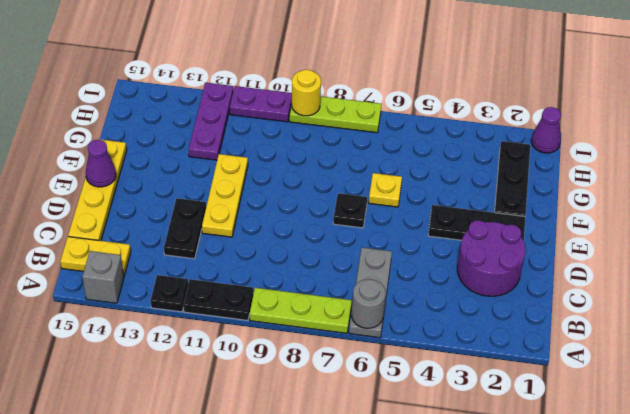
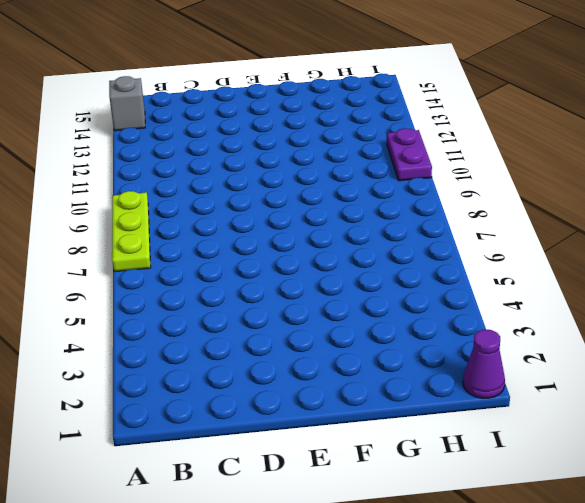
none -> grey 1x3 plate [349,247,392,338]
none -> black 1x2 plate [183,279,253,320]
none -> black 1x1 plate [151,275,188,312]

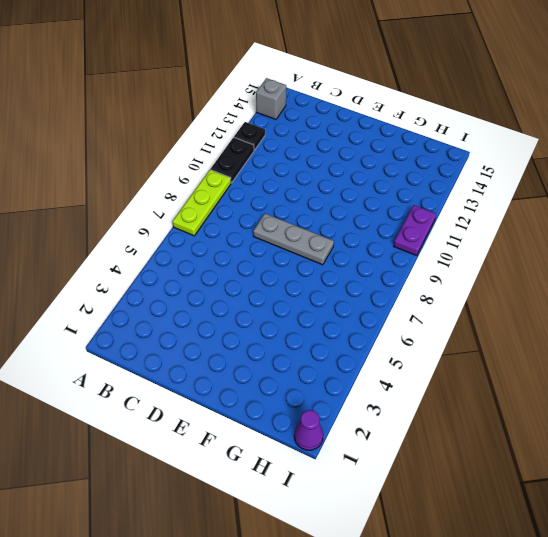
grey 1x3 plate [253,214,334,265] -> grey 1x3 plate moved to [349,247,392,338]
none -> yellow 1x2 plate [60,237,131,276]
none -> purple 2x2 round brick [457,220,526,296]
none -> black 1x2 plate [164,198,206,259]

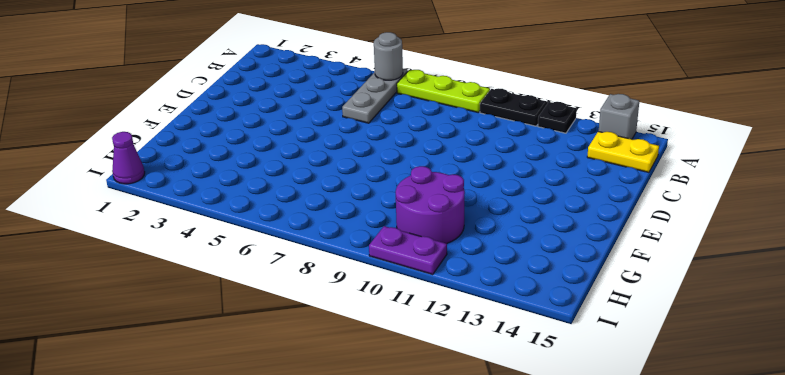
purple 2x2 round brick [396,166,465,244] -> purple 2x2 round brick moved to [457,220,526,296]
none -> black 1x2 plate [164,198,206,259]
none -> yellow 1x4 plate [68,139,127,241]
none -> yellow 1x3 plate [202,154,248,237]

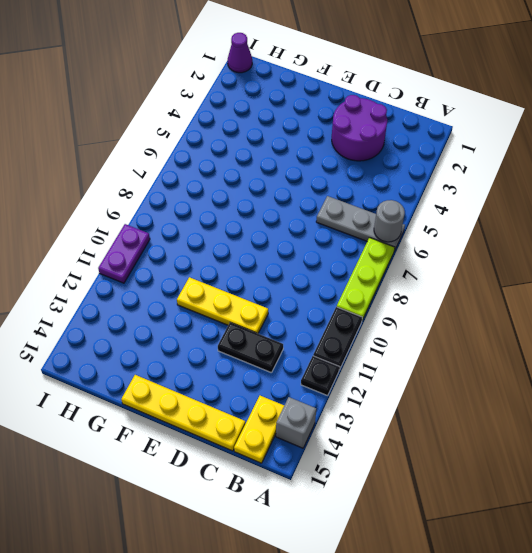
none -> black 1x3 plate [428,205,525,241]
none -> black 1x1 plate [333,193,367,228]
none -> black 1x3 plate [495,141,530,216]

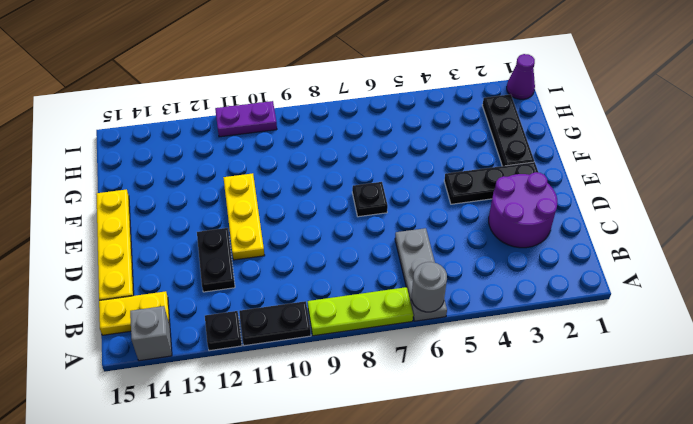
none -> yellow 1x1 plate [369,173,402,207]
none -> purple 1x3 plate [188,83,233,160]
none -> lime 1x3 plate [289,96,382,133]

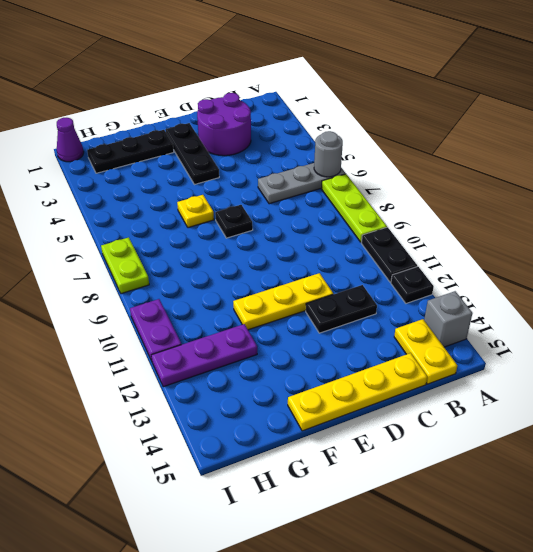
lime 1x2 plate [101,237,149,294] -> lime 1x3 plate [289,96,382,133]
none -> purple 1x1 cone [86,140,116,187]
none -> yellow 1x1 round brick [291,70,321,116]

